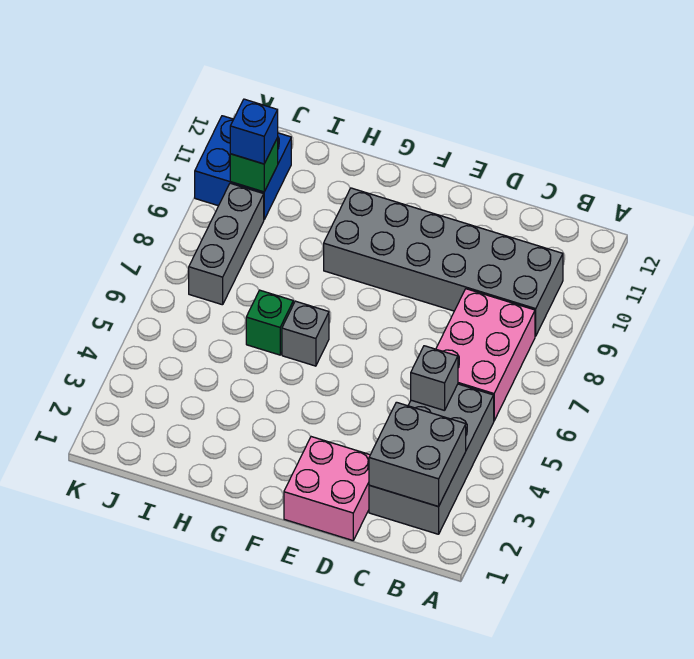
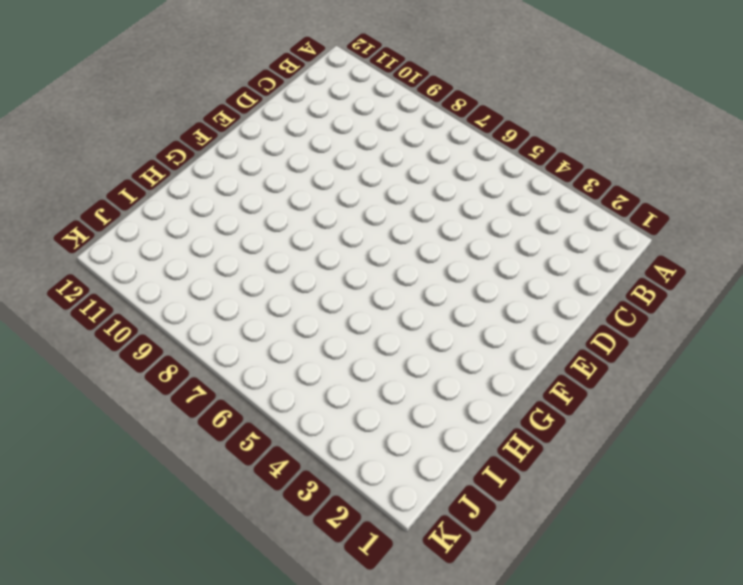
none -> grey 2x4 brick [369,384,494,534]
none -> pink 2x3 brick [436,289,535,420]
none -> grey 2x6 brick [324,188,563,336]

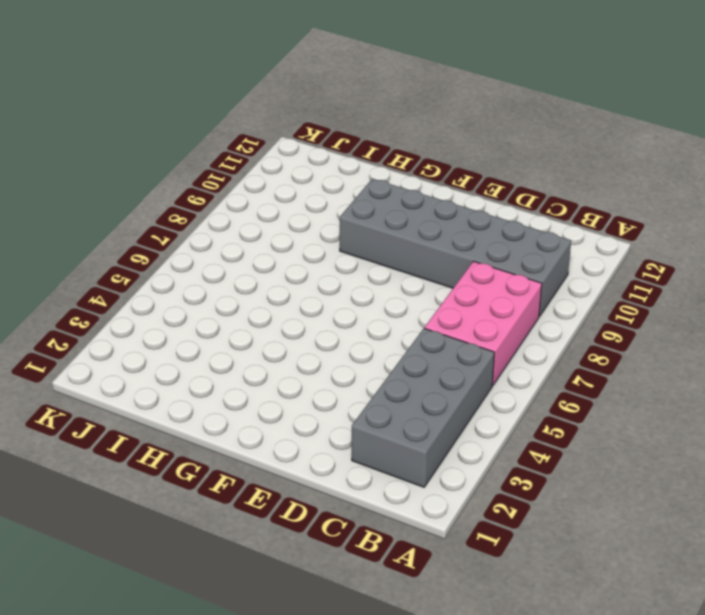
none -> pink 2x2 brick [284,437,370,540]
none -> grey 1x1 brick [282,301,329,366]
none -> green 1x1 brick [246,290,293,355]

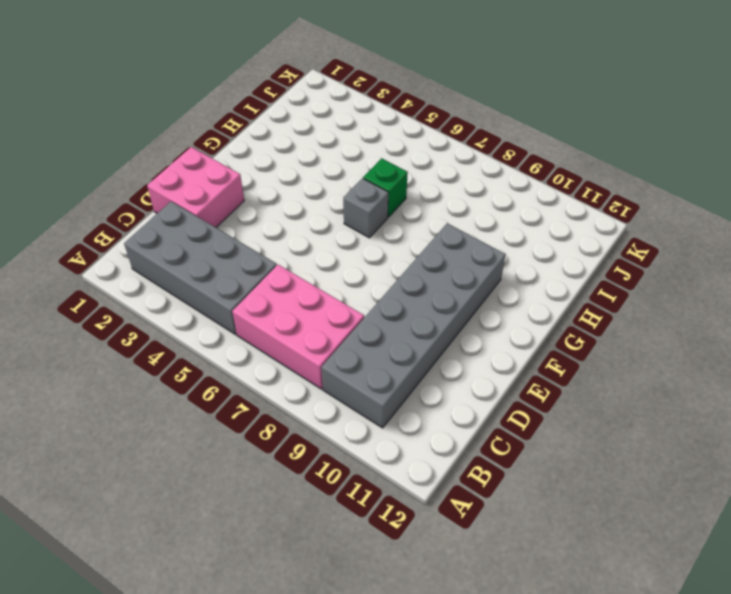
none -> grey 1x3 brick [189,183,264,305]
none -> blue 2x2 brick [195,116,291,219]
none -> grey 2x2 brick [369,402,466,507]

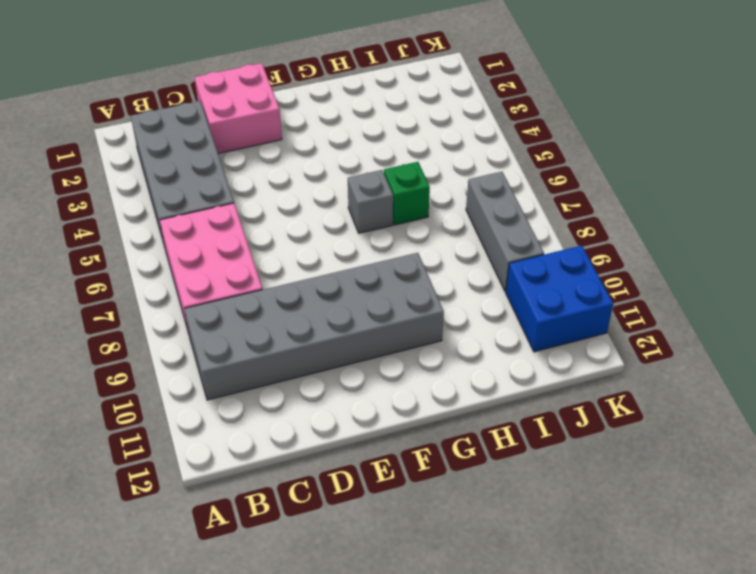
none -> grey 2x2 brick [369,402,466,507]
none -> grey 1x1 brick [411,346,458,411]
none -> green 1x1 brick [230,138,278,192]

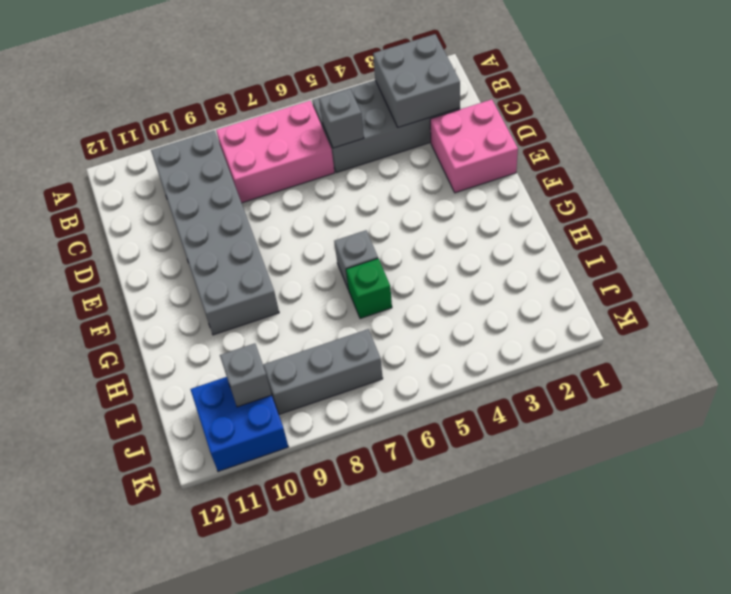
grey 1x1 brick [220,343,272,407] -> green 1x1 brick [230,138,278,192]
none -> blue 1x1 brick [230,99,278,164]

